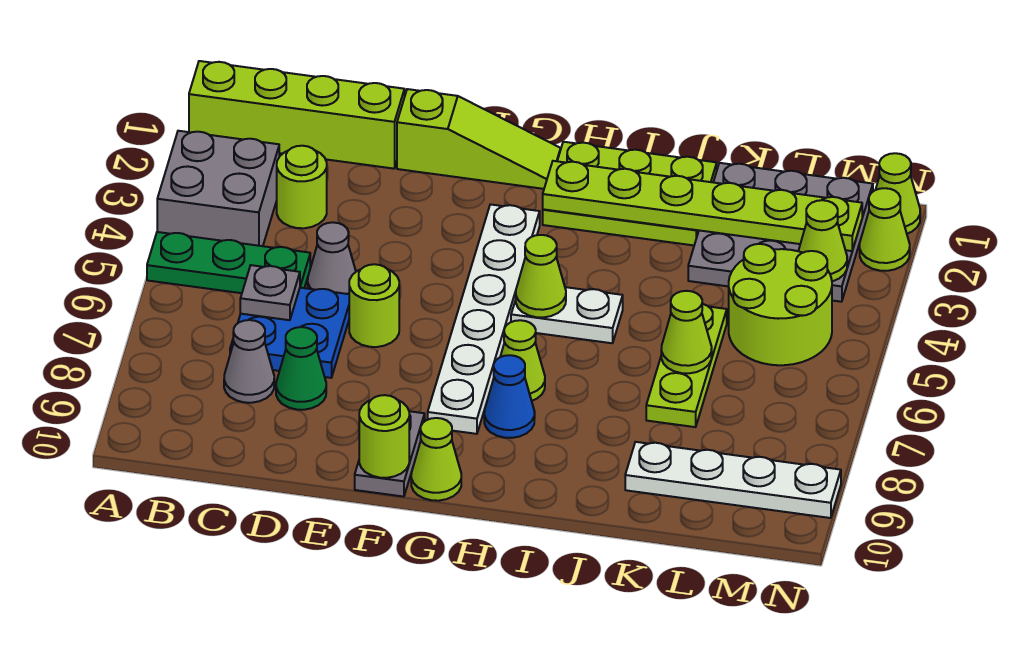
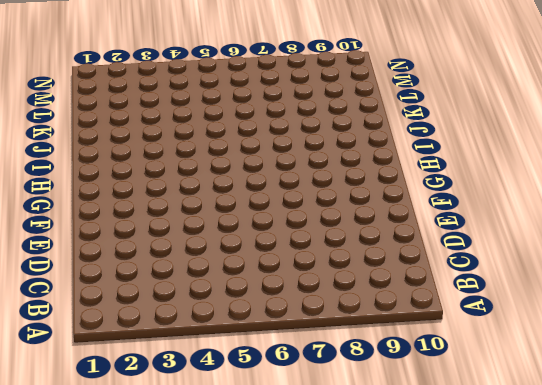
none -> lime 1x4 brick [189,61,405,169]
none -> grey 2x2 brick [157,131,279,246]
none -> green 1x3 plate [147,232,310,293]

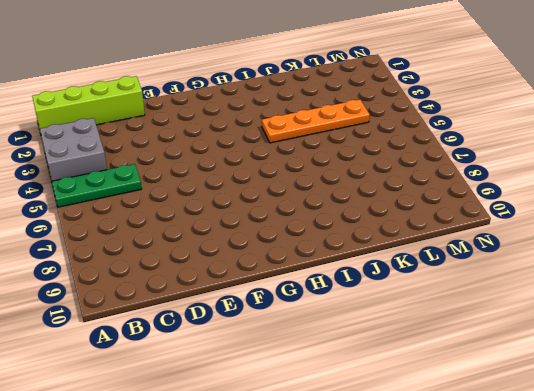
orange 1x4 plate [262,100,370,143] -> lime 2x2 round brick [729,244,832,365]
none -> lime 1x1 round brick [277,146,327,228]
none -> blue 2x2 plate [230,288,349,378]
none -> grey 1x1 cone [224,320,274,403]

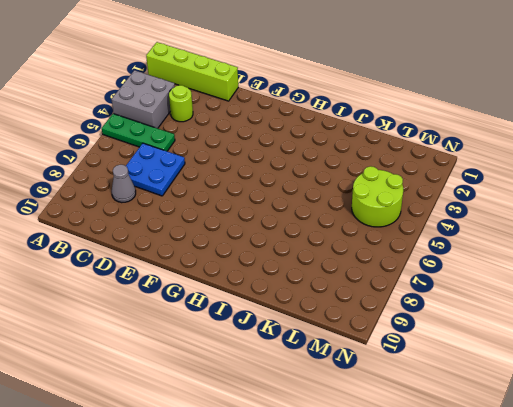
none -> grey 1x1 cone [308,222,356,294]
none -> green 1x1 cone [276,327,326,410]
none -> lime 1x3 slope [397,89,561,189]

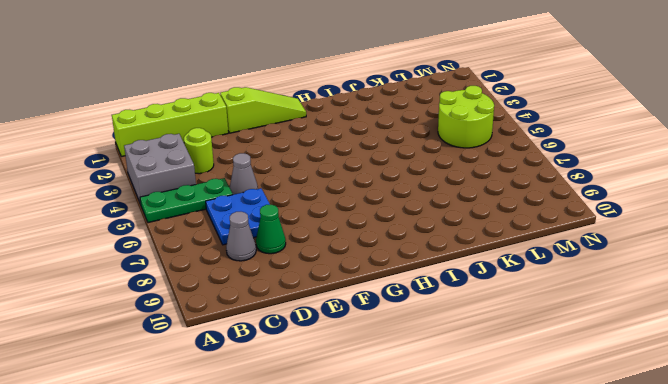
none -> lime 1x1 round brick [349,264,399,347]
none -> grey 1x2 plate [355,411,425,497]
none -> white 1x6 plate [428,204,540,434]

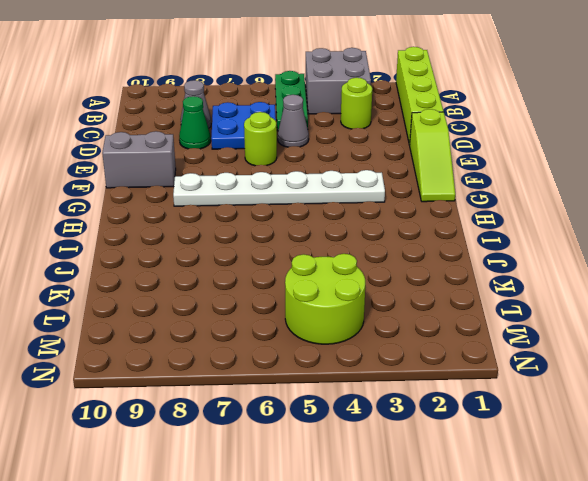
grey 1x2 brick [102,131,176,188] -> grey 1x2 plate [355,411,425,497]
none -> lime 1x1 cone [411,418,461,501]
none -> lime 2x3 plate [543,142,717,245]
none -> white 1x2 plate [511,287,623,343]

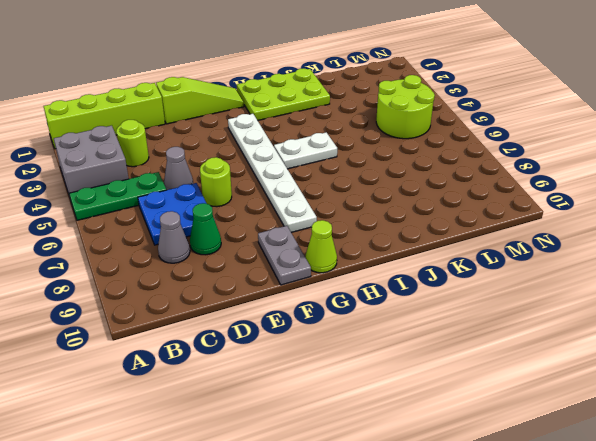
none -> lime 1x1 cone [500,320,545,401]
none -> blue 1x1 cone [484,355,535,438]
none -> grey 3x3 plate [688,163,873,302]

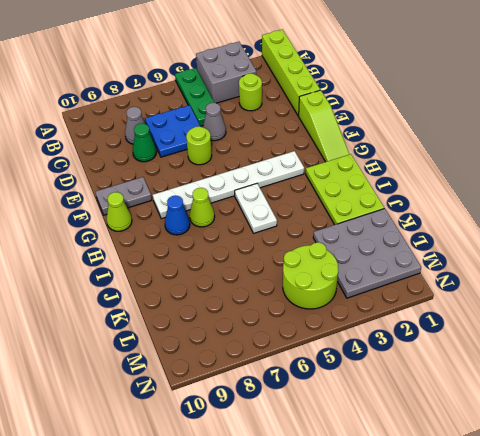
none -> lime 1x3 plate [646,304,727,427]
none -> white 1x4 plate [625,442,841,518]
none -> lime 1x1 cone [876,153,920,234]

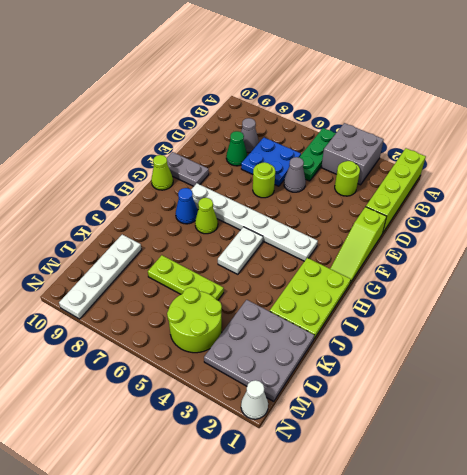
white 1x1 cone [241,380,268,419] -> lime 1x1 cone [876,153,920,234]
none -> lime 1x1 cone [860,188,910,271]
none -> grey 1x1 plate [240,265,300,320]
none -> lime 1x1 round brick [359,395,409,478]

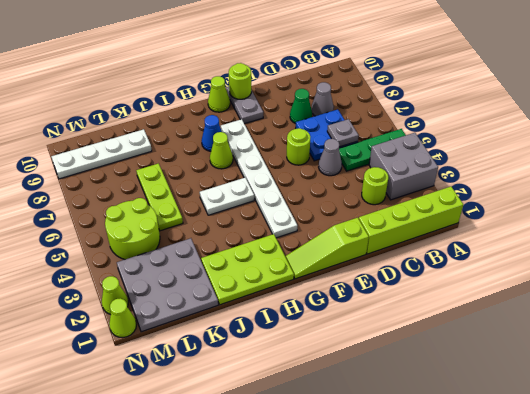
none -> lime 1x6 plate [543,161,862,251]
none -> lime 1x1 cone [516,235,566,317]
none -> lime 1x1 cone [661,291,712,373]

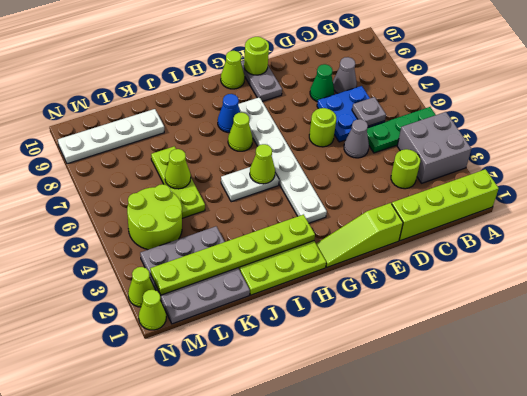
none -> lime 1x1 cone [799,200,847,281]

